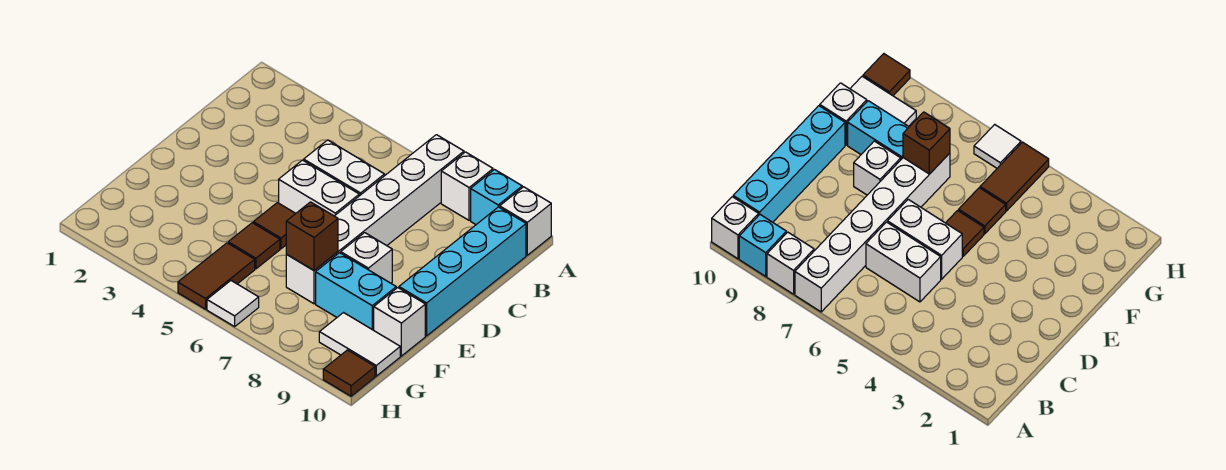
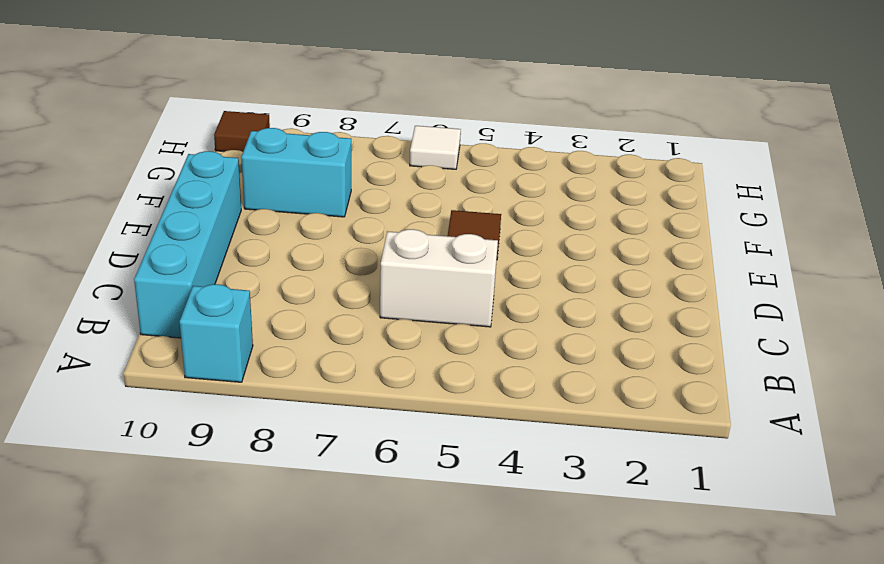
none -> white 1x6 brick [286,135,464,304]
none -> white 1x1 brick [441,152,493,220]
none -> white 1x1 brick [500,187,551,255]

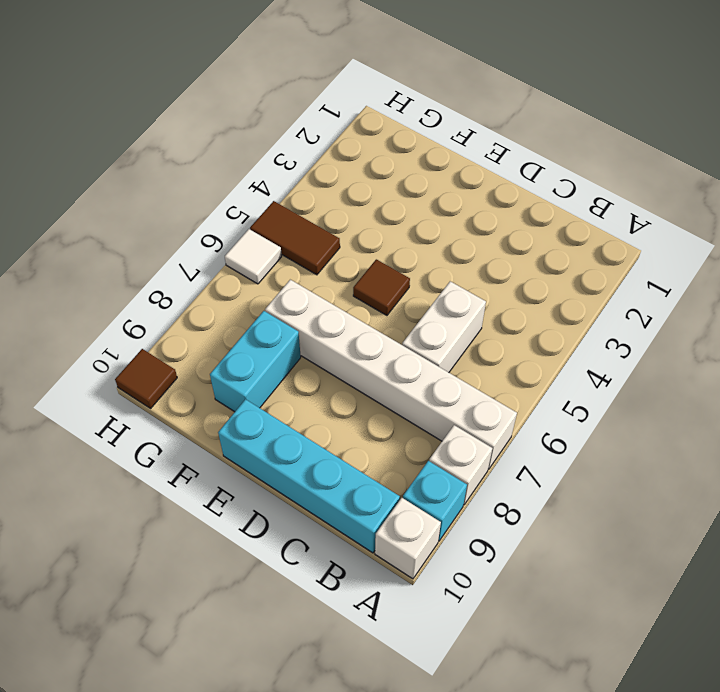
none -> white 1x2 brick [279,160,359,216]
none -> white 1x1 brick [341,233,392,283]
none -> brown 1x1 tile [228,223,280,269]

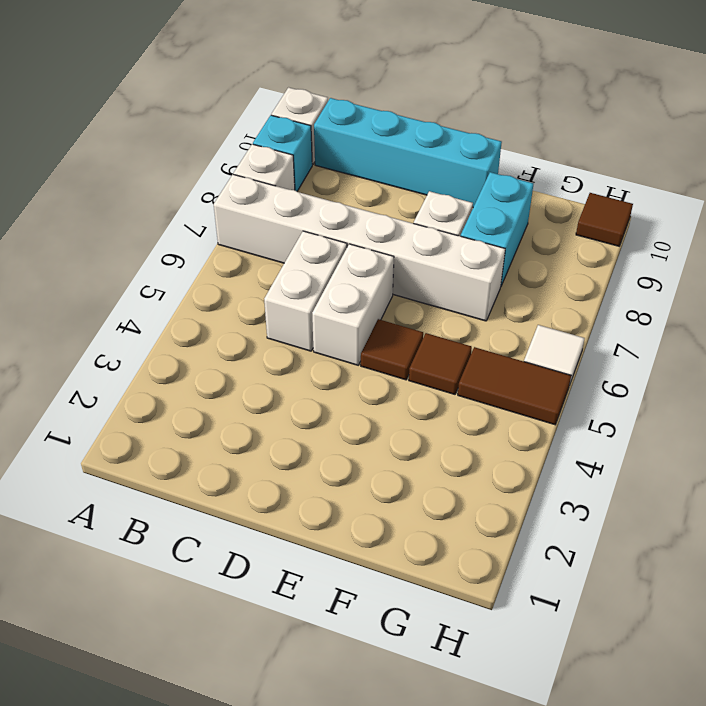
none -> white 1x1 brick [374,288,425,356]
none -> white 1x2 tile [319,313,400,376]
none -> brown 1x1 brick [286,202,338,270]

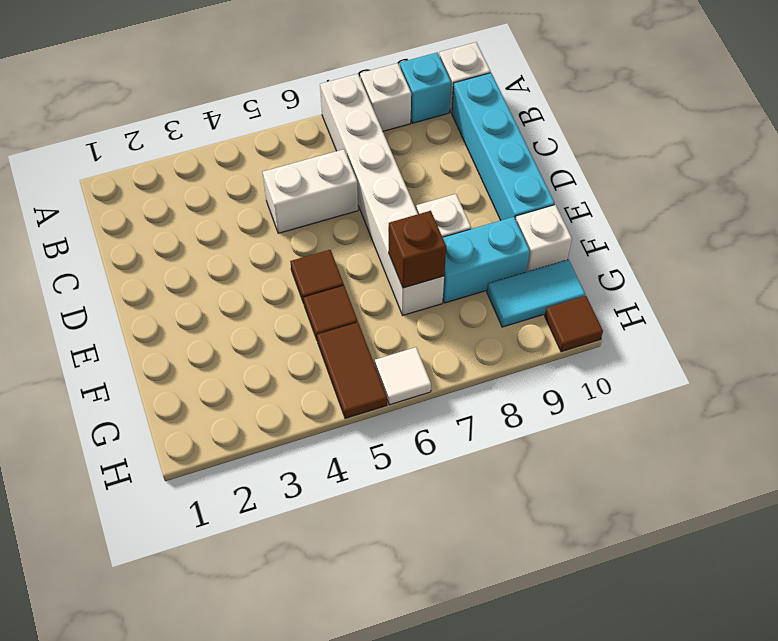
cyan 1x2 tile [487,260,585,327] -> white 1x2 tile [319,313,400,376]
none -> white 1x2 brick [279,160,359,216]

